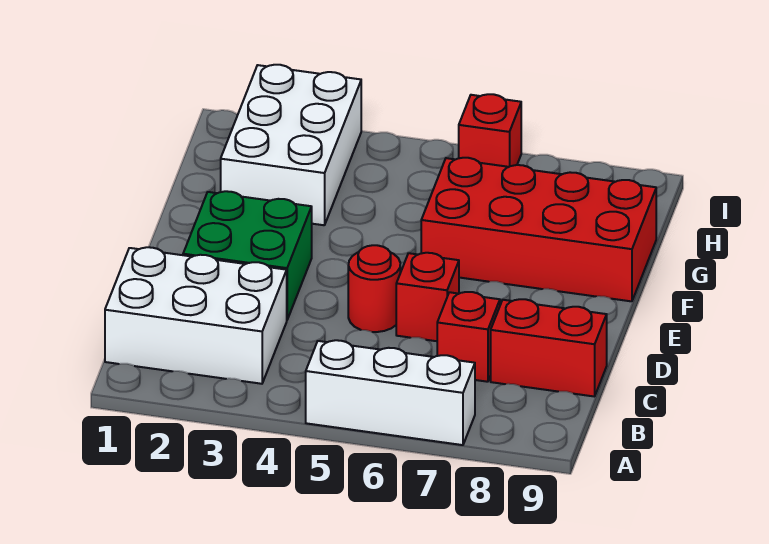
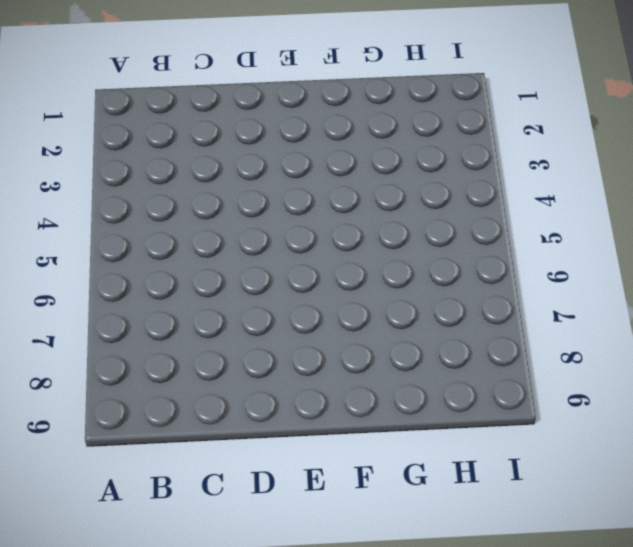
none -> white 1x3 brick [306,340,475,445]
none -> white 2x3 brick [105,247,287,384]

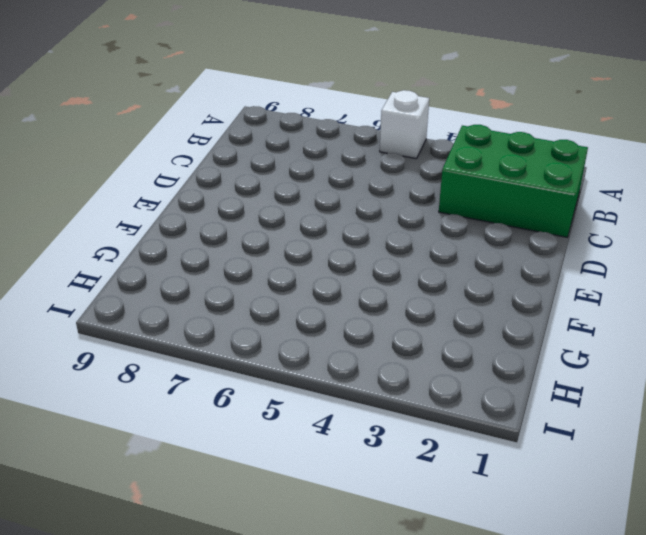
white 1x1 brick [380,90,429,159] -> white 1x3 brick [306,340,475,445]
green 2x3 brick [439,125,588,237] -> white 2x3 brick [105,247,287,384]
none -> red 1x1 brick [437,292,500,382]
none -> red 1x2 brick [491,299,607,397]

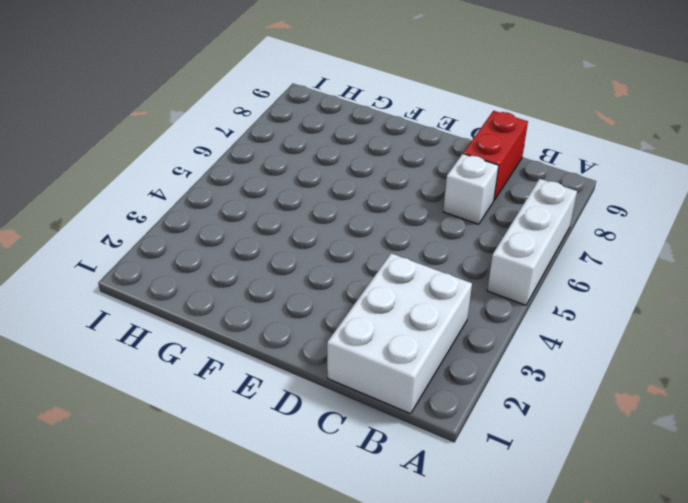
white 1x1 brick [443,154,499,224] -> red 1x1 brick [437,292,500,382]
none -> green 2x2 brick [183,191,312,319]
none -> red 1x1 round brick [348,245,400,332]

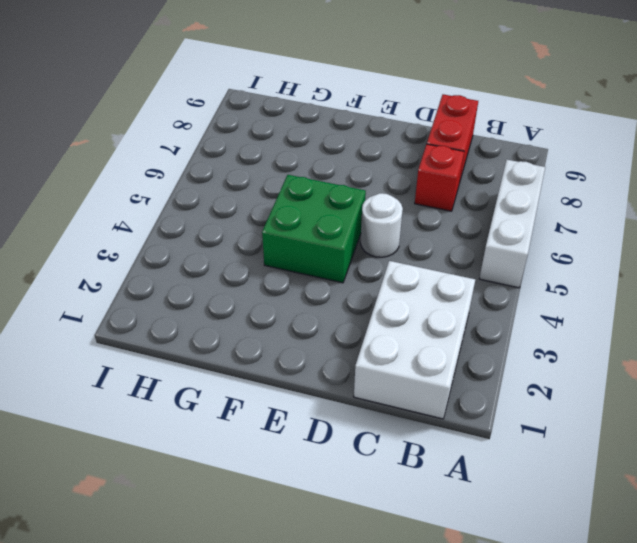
white 1x1 round brick [360,193,403,257] -> red 1x1 round brick [348,245,400,332]
green 2x2 brick [262,175,366,283] -> green 2x2 brick moved to [183,191,312,319]
none -> red 1x1 brick [396,253,459,341]
none -> red 2x4 brick [421,158,656,301]

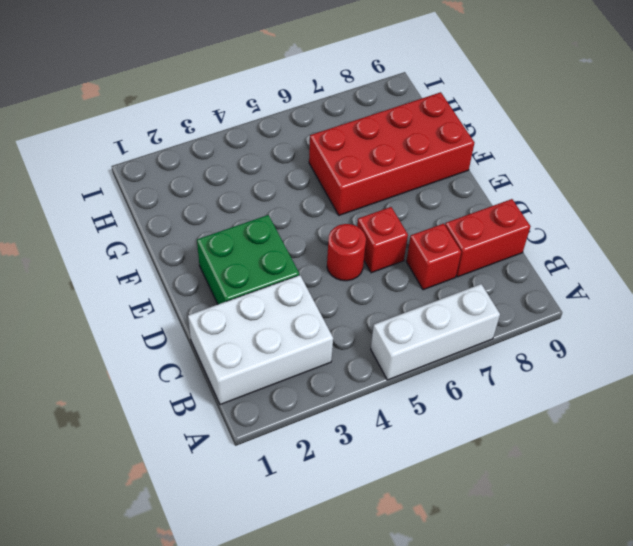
none -> white 2x3 brick [221,65,361,225]
none -> red 1x1 brick [459,94,521,167]

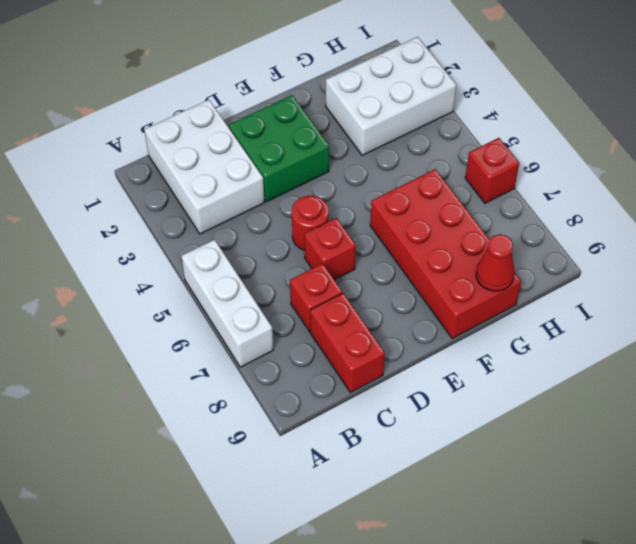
red 1x1 cone [476,234,515,291] -> none

